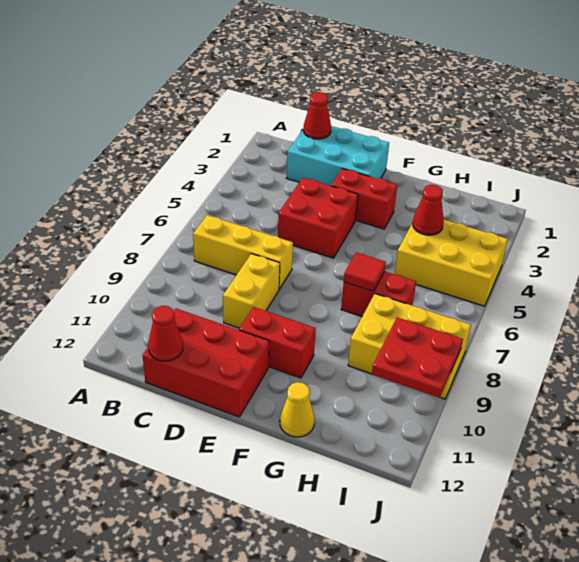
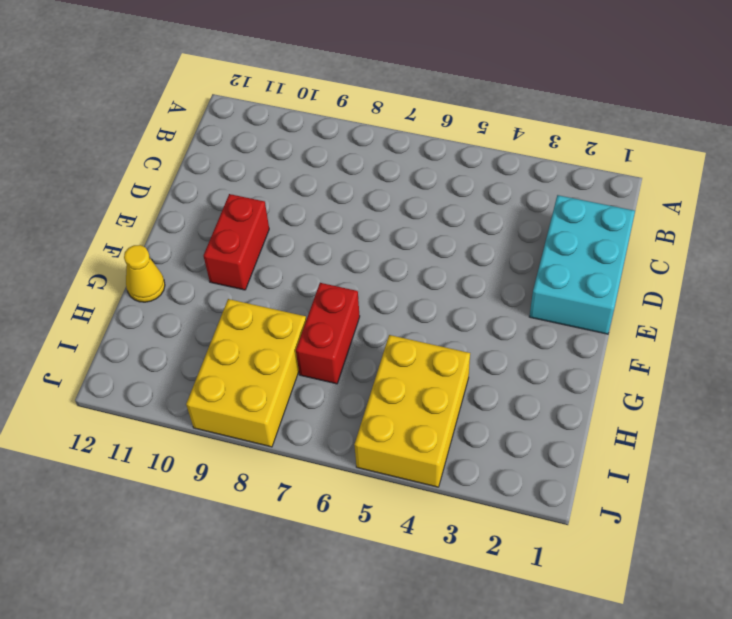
none -> yellow 1x3 brick [193,215,293,289]
none -> red 2x3 brick [143,308,269,417]
none -> red 2x2 brick [278,178,358,258]

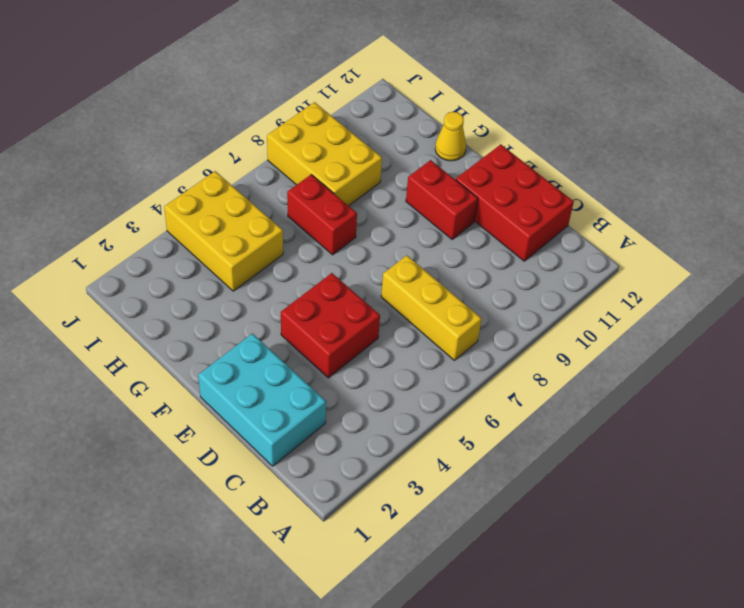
none -> yellow 1x2 brick [223,254,280,328]
none -> red 1x2 brick [331,168,397,229]
none -> red 1x1 cone [303,92,331,139]

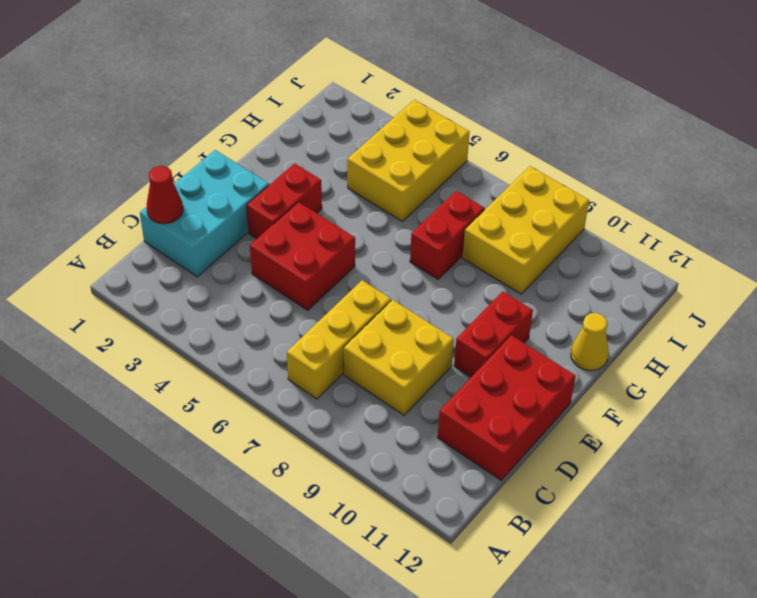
yellow 2x2 brick [344,300,454,415] -> yellow 1x2 brick [223,254,280,328]
none -> red 1x1 cone [148,306,183,361]
none -> red 1x1 tile [344,252,386,291]
none -> red 1x1 cone [413,185,444,235]

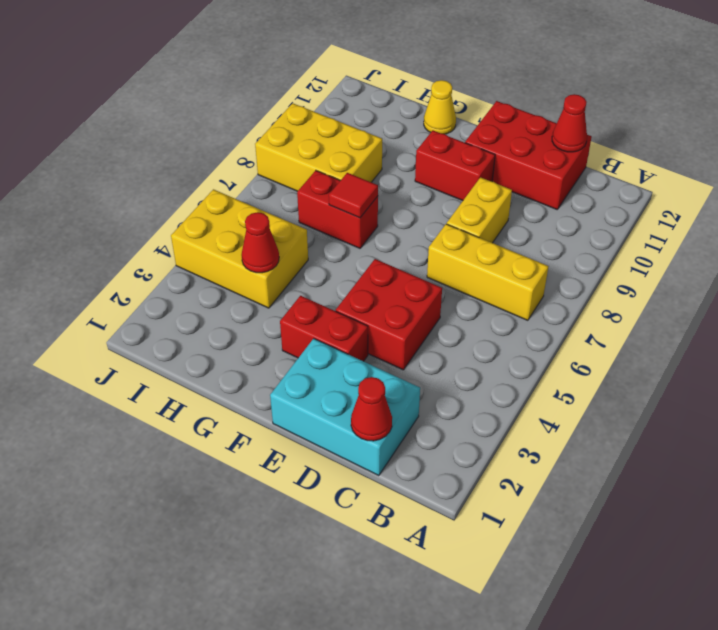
none -> red 2x2 plate [372,317,463,398]

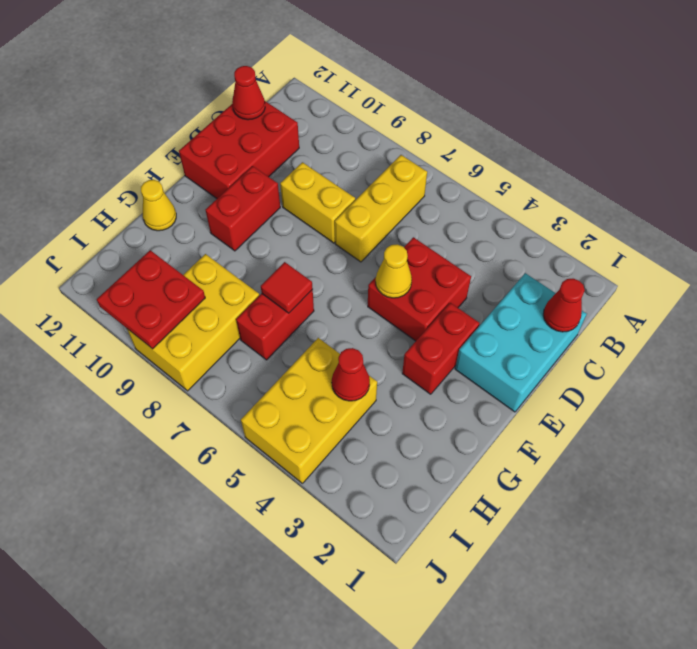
yellow 1x1 cone [376,244,412,298] -> none

